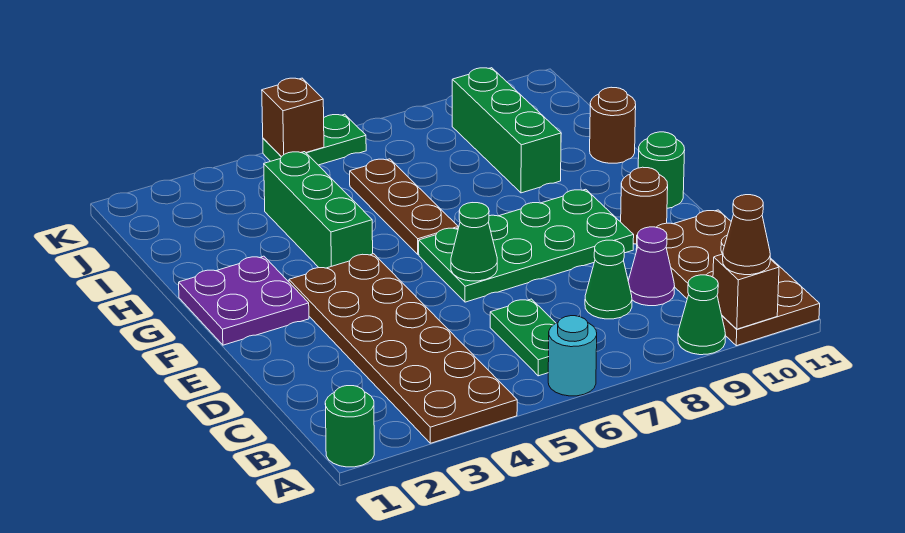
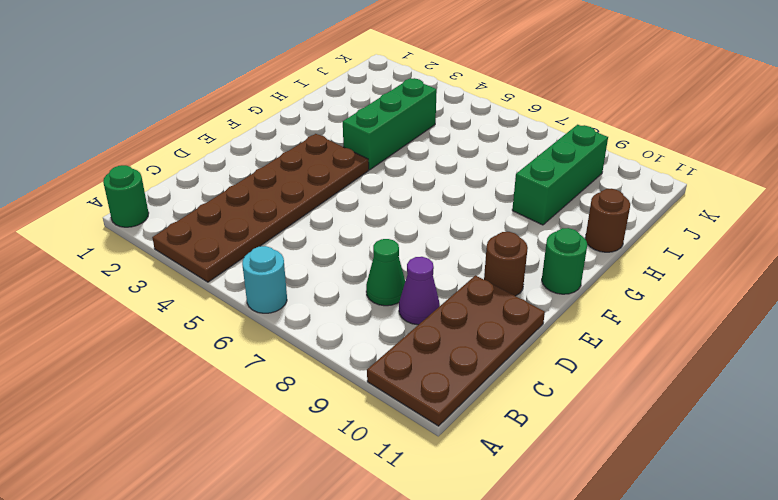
none -> green 1x1 cone [678,275,725,355]
none -> green 1x2 plate [490,299,556,376]
none -> green 2x4 plate [419,189,634,302]

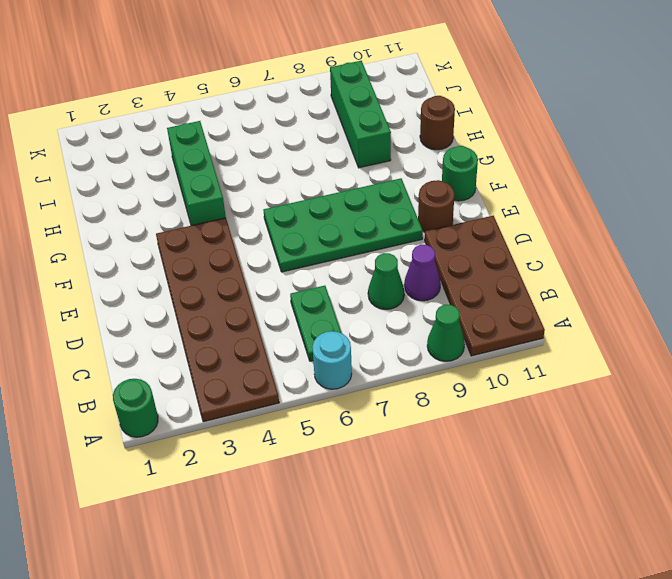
none -> purple 2x2 plate [179,256,309,345]
none -> brown 1x3 plate [350,159,458,254]
none -> green 1x2 plate [263,114,366,165]

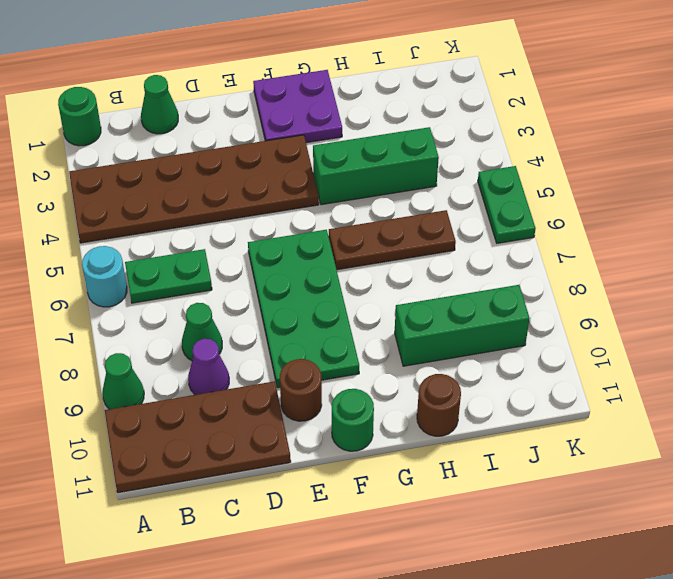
green 1x1 cone [141,75,178,134] -> green 1x1 cone moved to [451,203,497,281]
none -> brown 1x1 brick [713,254,779,329]
none -> brown 1x1 brick [262,78,324,157]
none -> brown 1x1 cone [723,195,770,275]

